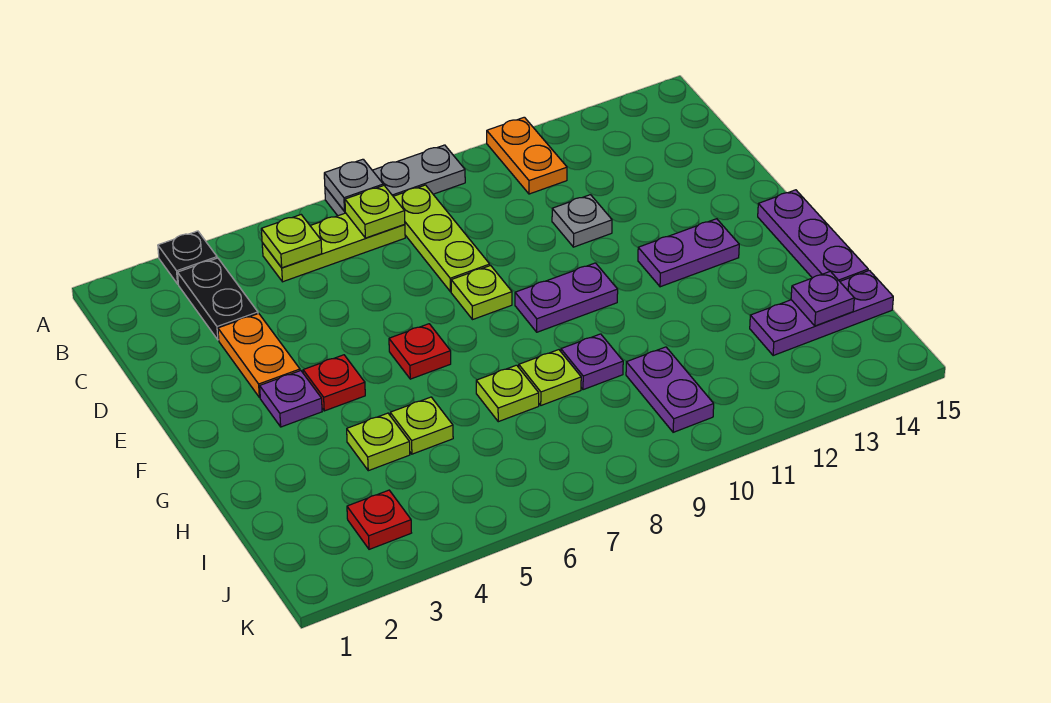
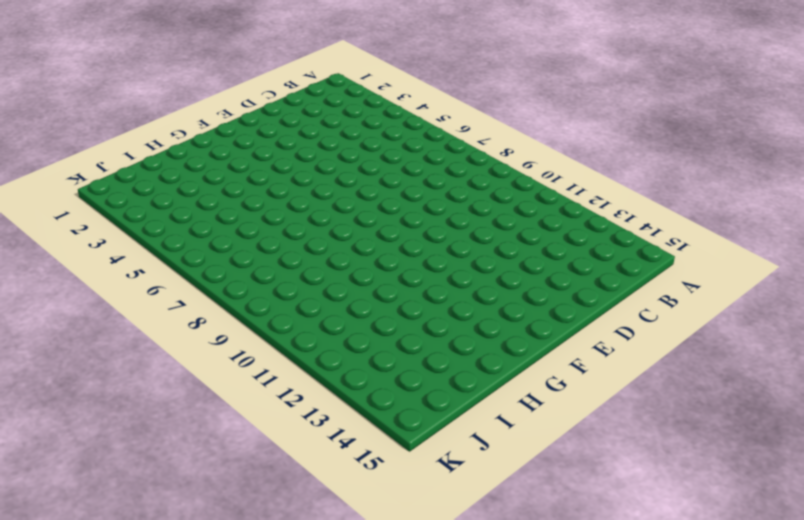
none -> black 1x1 plate [158,231,217,284]
none -> grey 1x3 plate [325,145,465,216]
none -> orange 1x2 plate [487,117,567,194]

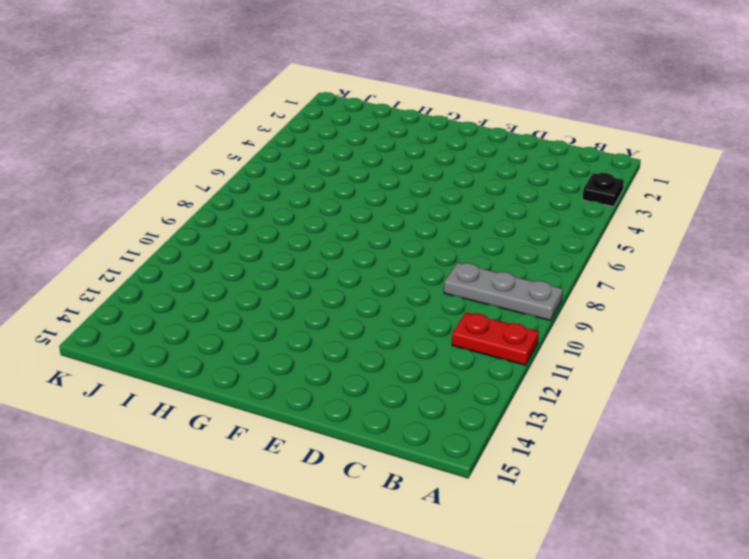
grey 1x3 plate [444,263,563,320] -> grey 1x3 plate turned to [325,145,465,216]
red 1x2 plate [452,313,539,365] -> orange 1x2 plate [487,117,567,194]
none -> black 1x2 plate [178,258,258,340]
none -> lime 1x3 plate [262,213,405,282]
none -> lime 1x3 plate [393,185,490,292]

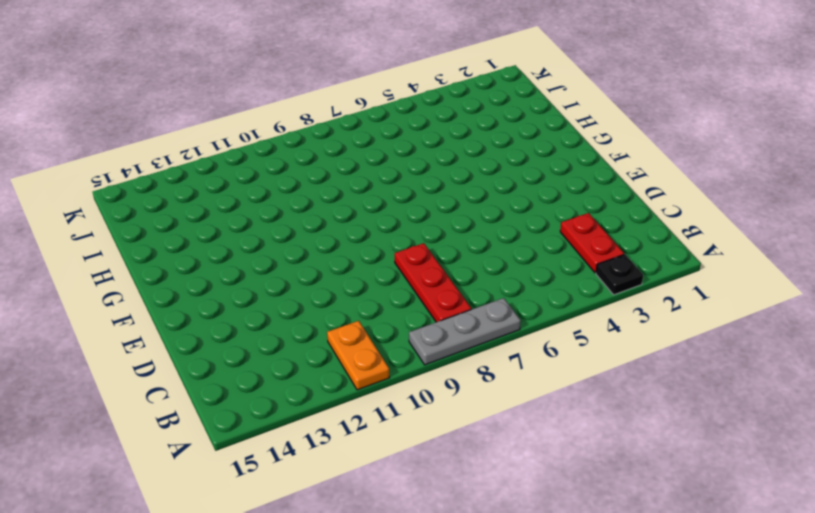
red 1x2 plate [560,213,624,273] -> black 1x2 plate [178,258,258,340]
red 1x3 plate [395,243,471,322] -> lime 1x3 plate [393,185,490,292]
none -> lime 1x3 plate [262,213,405,282]
none -> orange 1x2 plate [218,313,300,398]
none -> grey 1x1 plate [552,195,612,247]

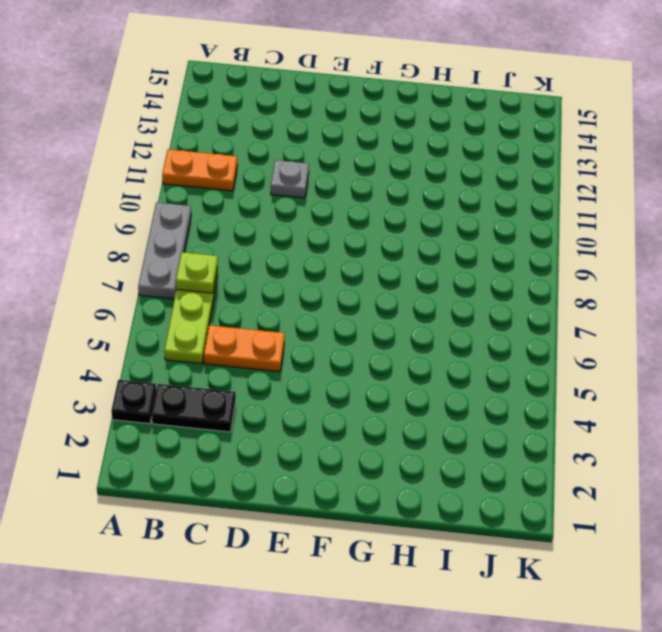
orange 1x2 plate [204,325,285,372] -> orange 1x2 plate moved to [218,313,300,398]
none -> lime 1x3 plate [393,185,490,292]
none -> lime 1x1 plate [451,265,512,319]
none -> purple 1x1 plate [260,371,322,427]

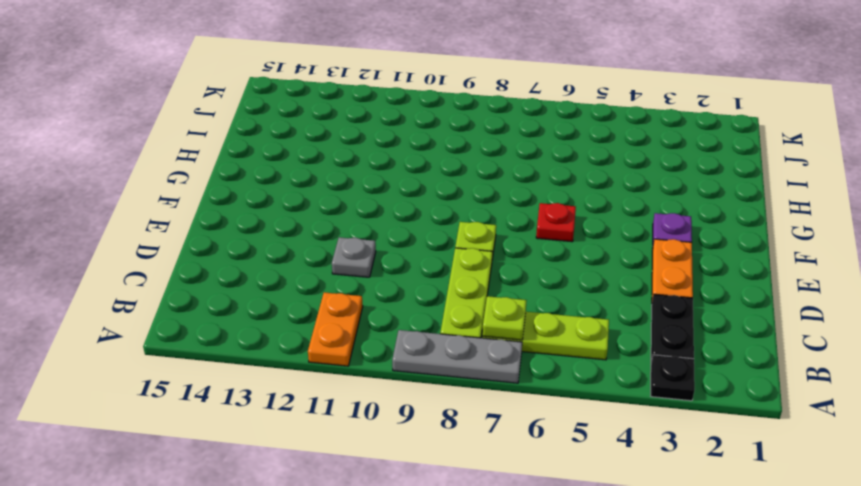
none -> red 1x1 plate [303,355,365,411]
none -> purple 1x2 plate [515,263,618,332]
none -> purple 1x2 plate [638,219,739,287]

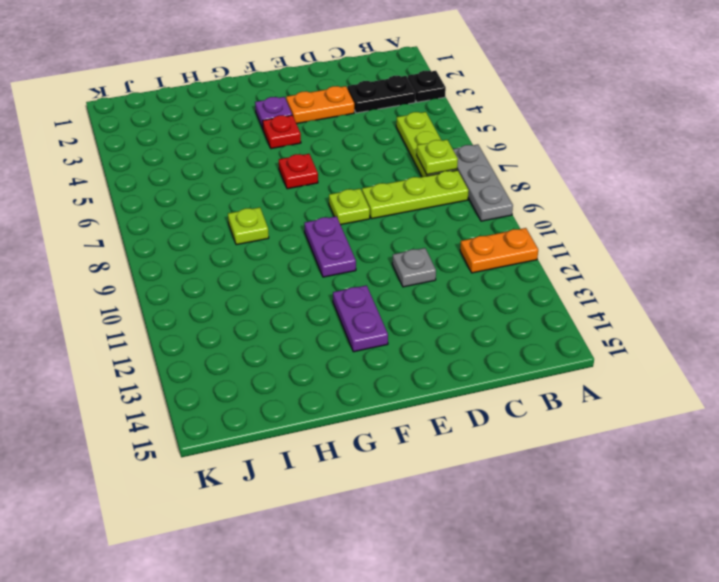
none -> purple 1x3 plate [758,190,868,281]
none -> lime 1x1 plate [347,413,410,471]
none -> lime 1x1 plate [390,397,453,454]

